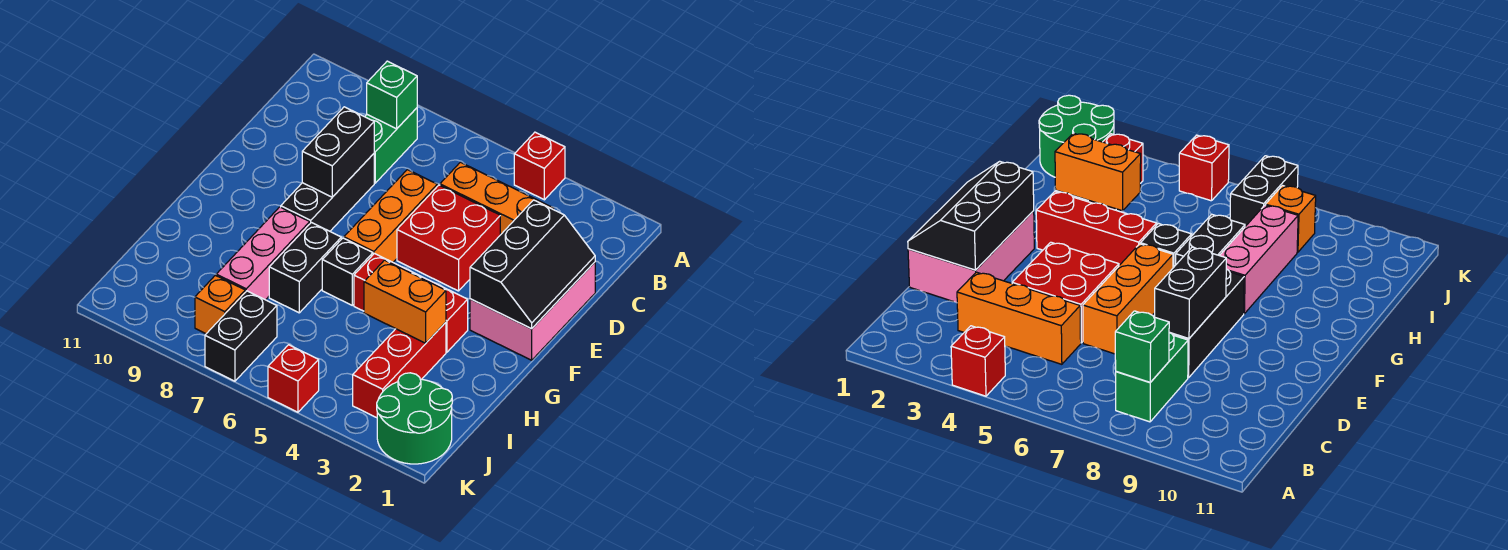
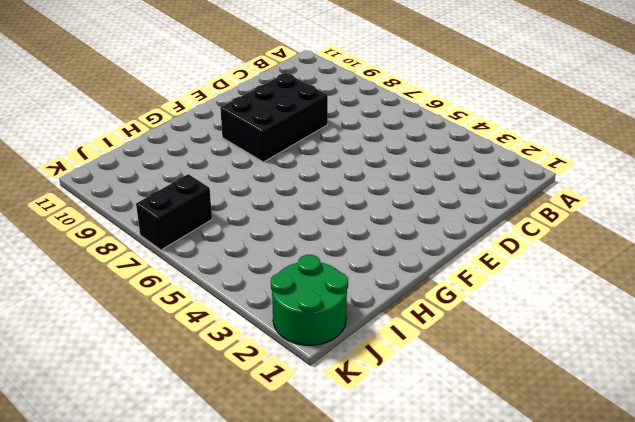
black 2x3 brick [220,73,328,162] -> black 1x3 brick [281,154,374,231]
none -> red 1x1 brick [514,132,565,200]
none -> green 1x2 brick [365,108,417,183]
none -> orange 1x3 brick [440,162,554,235]

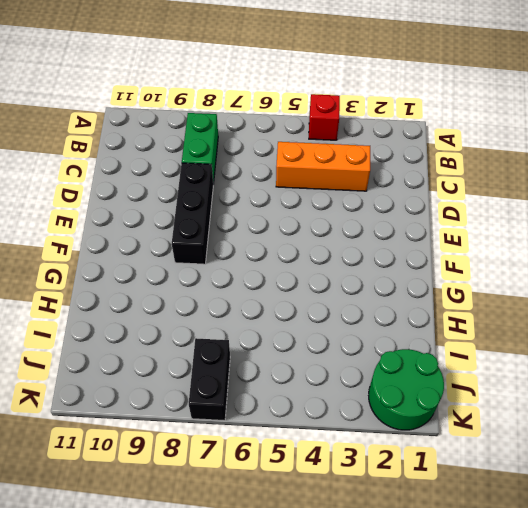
none -> pink 2x3 brick [470,262,595,360]
none -> red 2x2 brick [397,185,500,291]
none -> orange 1x3 brick [344,170,437,262]

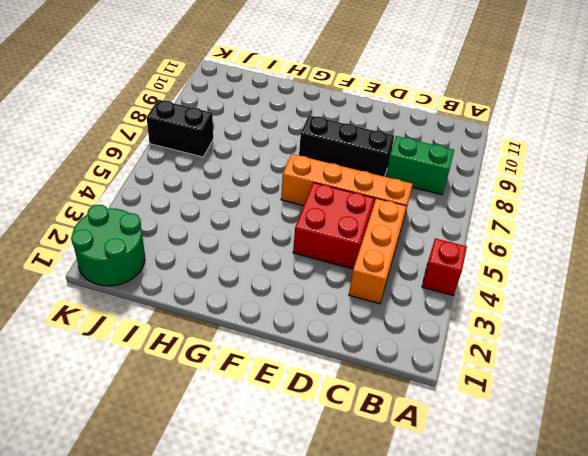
orange 1x4 brick [281,154,413,224] -> orange 1x3 brick [344,170,437,262]
none -> pink 2x3 brick [470,262,595,360]
none -> red 1x3 brick [354,254,468,352]
none -> black 1x1 brick [322,238,373,305]

